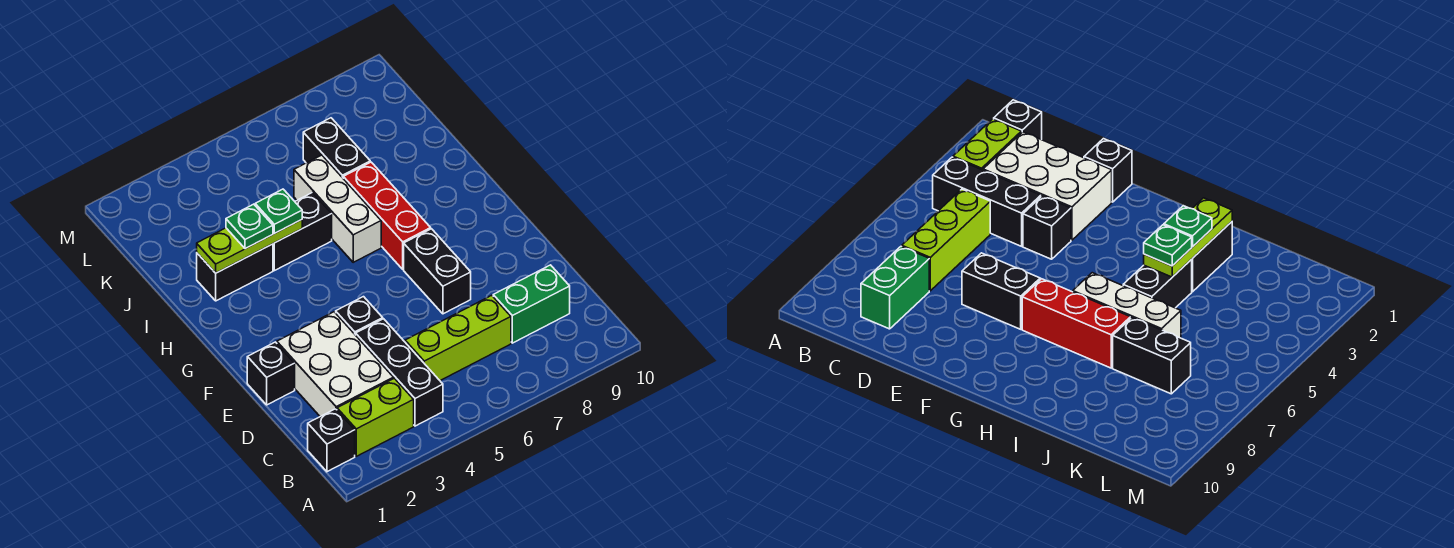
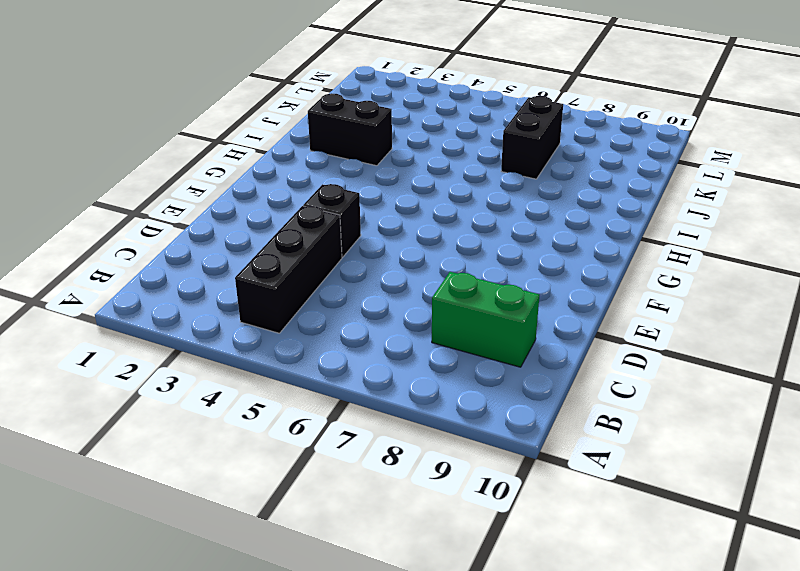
none -> black 1x1 brick [308,409,355,472]
none -> lime 1x2 brick [337,378,414,456]
none -> white 2x3 brick [277,312,393,416]

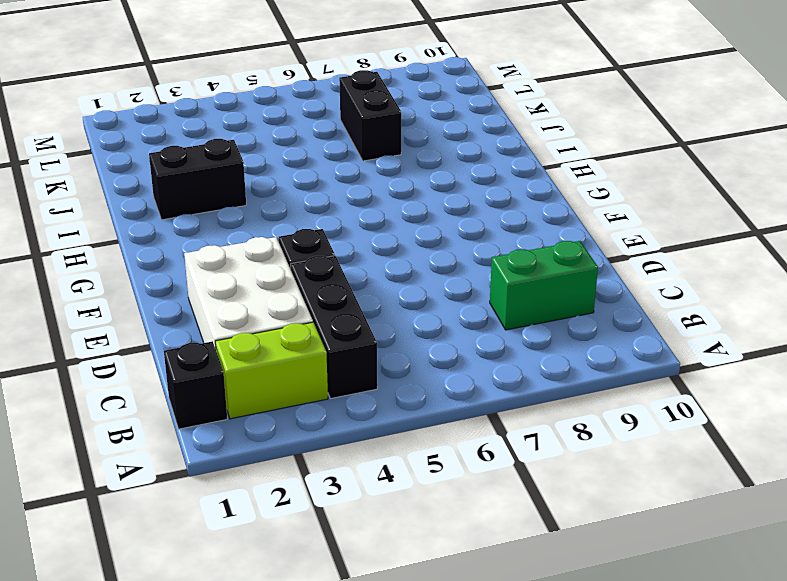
none -> lime 1x3 brick [405,295,511,381]
none -> black 1x1 brick [247,342,295,405]
none -> black 1x2 brick [404,229,471,314]

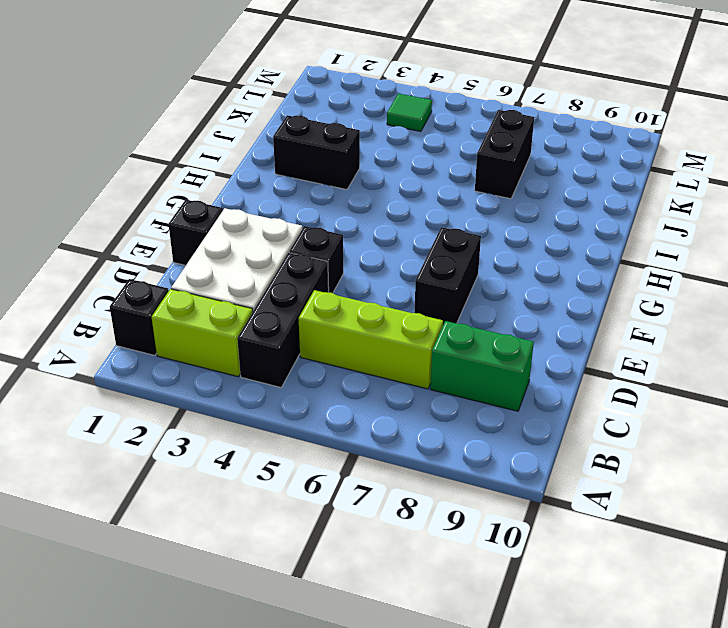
green 1x1 tile [387,93,432,131] -> none
none -> red 1x3 brick [343,162,431,269]
none -> white 1x3 brick [294,155,381,262]
none -> black 1x2 brick [273,193,332,271]

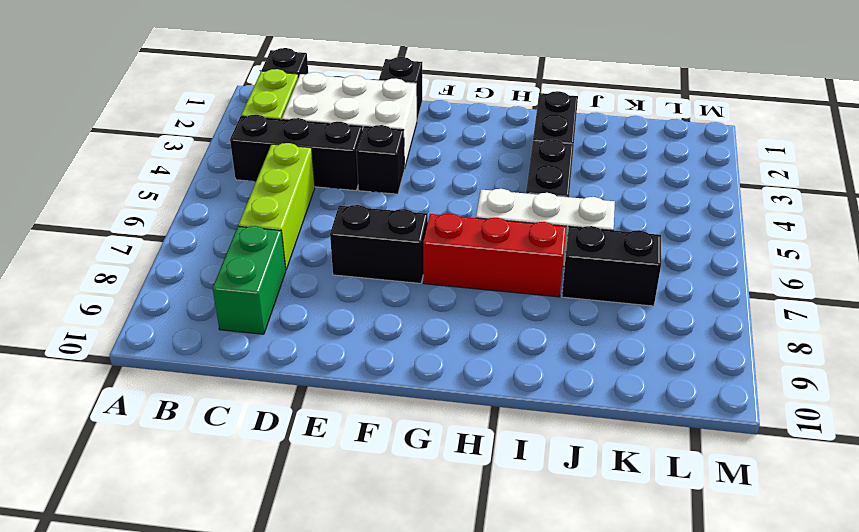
none -> lime 1x3 plate [197,220,302,273]
none -> green 1x1 plate [226,204,273,249]
none -> green 1x1 plate [255,189,302,234]

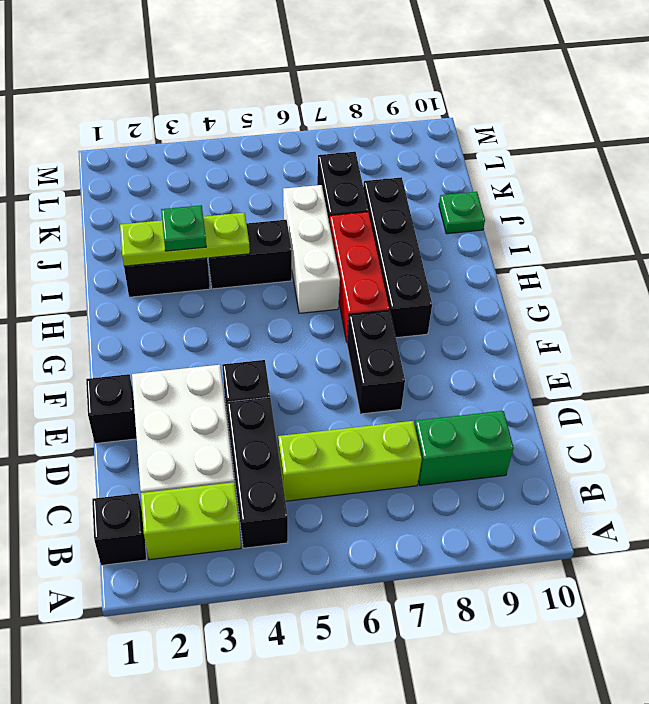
black 1x4 brick [363,177,432,338] -> none
green 1x1 plate [439,192,485,234] -> green 1x1 plate moved to [255,189,302,234]

